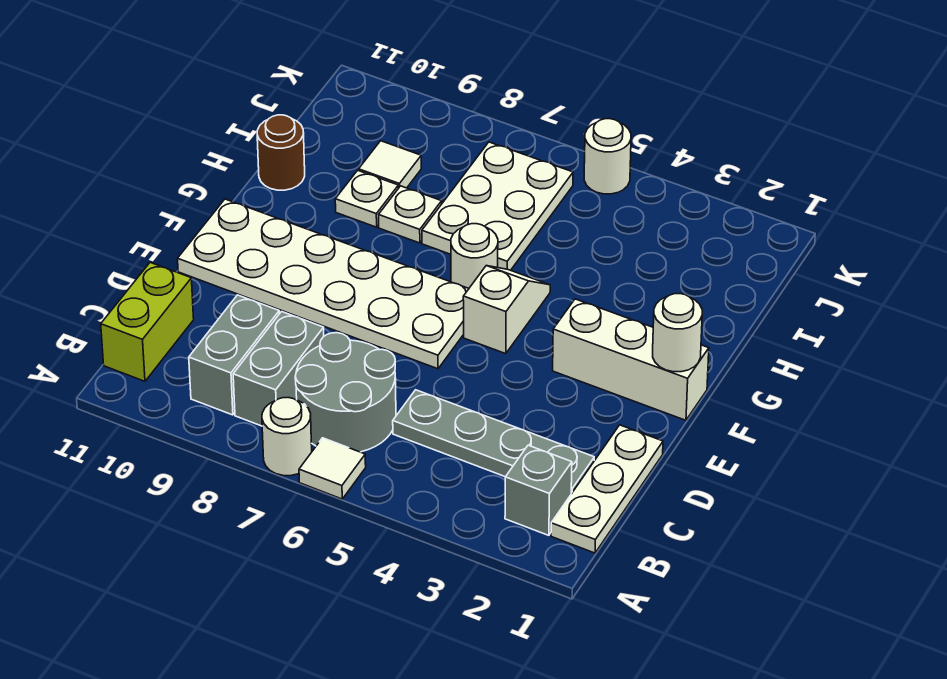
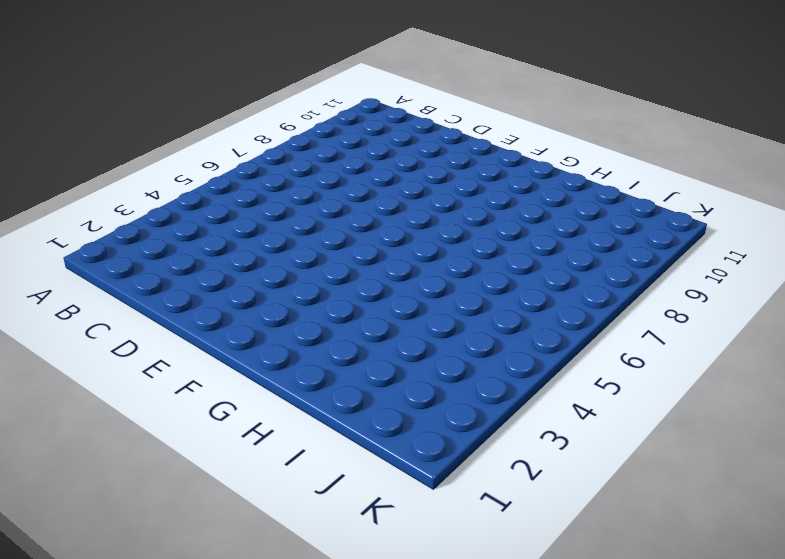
none -> white 1x1 tile [299,438,366,499]
none -> white 1x1 round brick [262,398,312,476]
none -> white 1x3 plate [551,425,663,553]

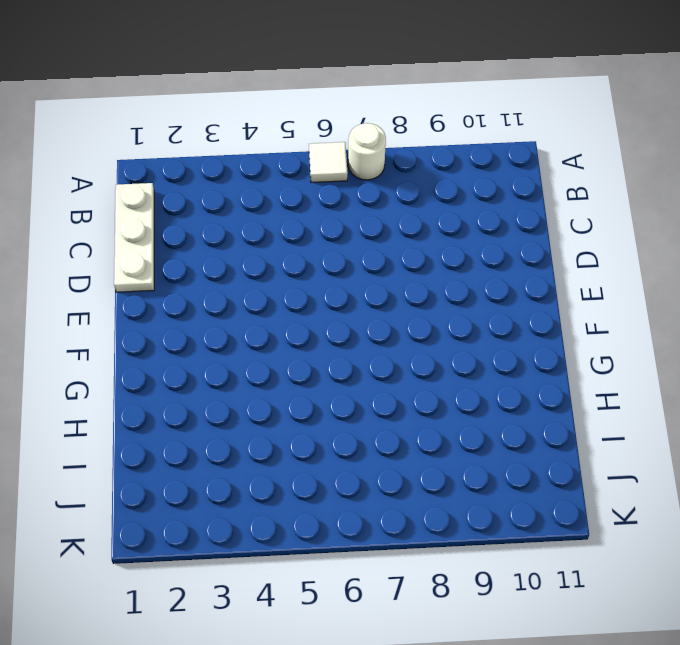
none -> grey 1x1 brick [505,445,572,535]
none -> grey 2x2 round brick [295,333,396,452]
none -> grey 1x2 brick [233,312,324,426]

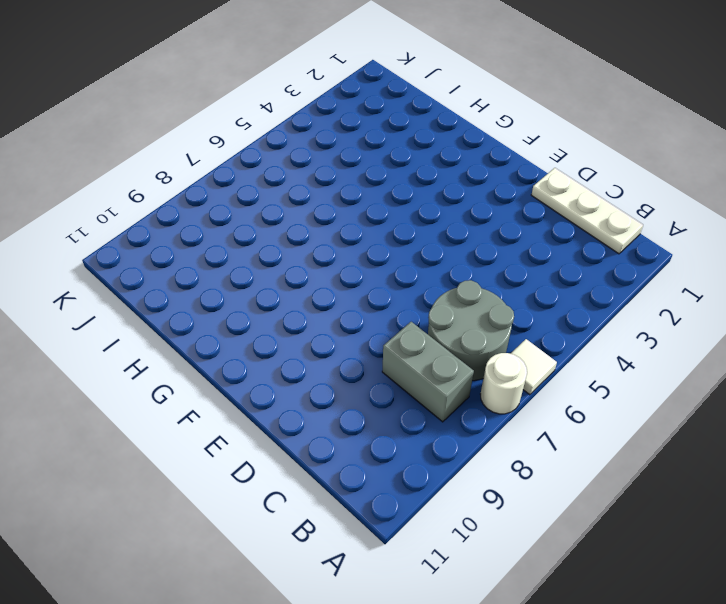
none -> grey 1x1 brick [505,445,572,535]
none -> grey 1x2 brick [189,295,279,415]
none -> lime 1x2 brick [101,263,194,381]

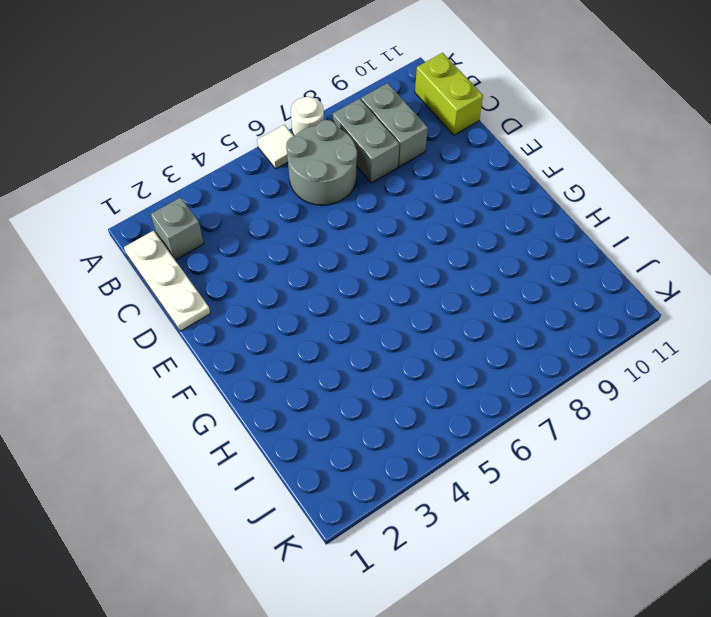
none -> grey 1x4 plate [393,390,594,494]
none -> white 2x6 plate [178,199,469,369]
none -> white 1x3 brick [553,299,709,420]

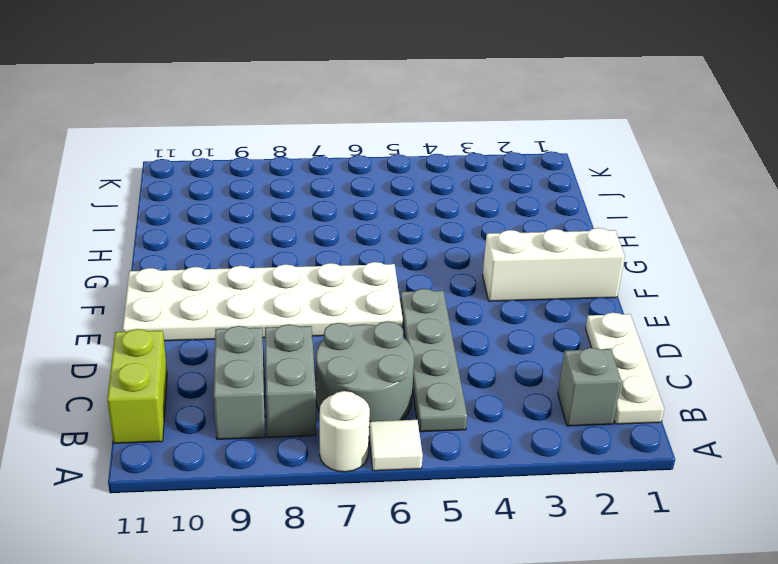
grey 1x4 plate [400,289,467,432] -> grey 1x4 plate turned to [393,390,594,494]
none -> white 1x2 slope [463,266,550,354]
none -> white 1x1 round brick [451,224,498,288]
none -> white 2x3 plate [422,142,573,270]

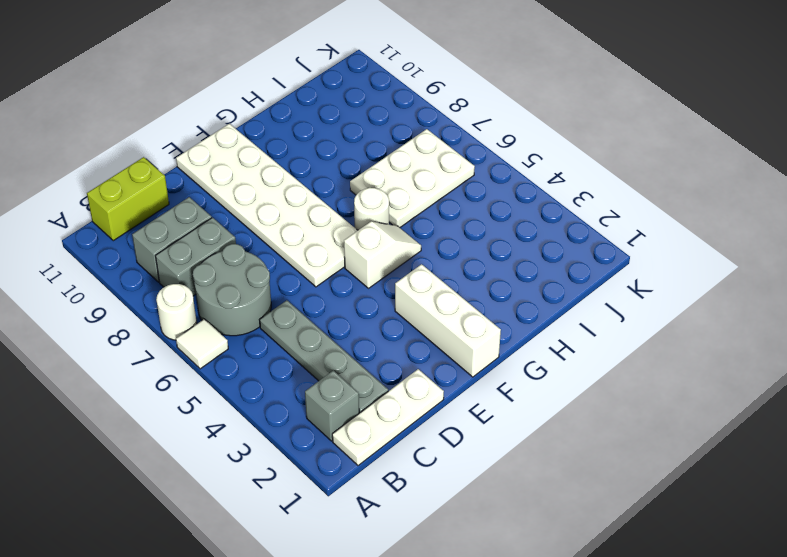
none -> white 1x1 plate [379,186,442,243]
none -> white 1x1 plate [335,170,398,227]
none -> brown 1x1 round brick [257,115,305,190]

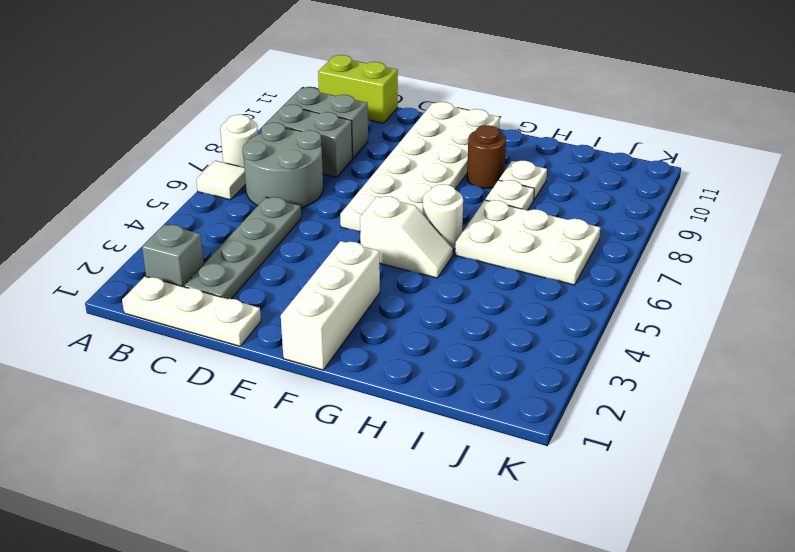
brown 1x1 round brick [467,125,506,188] -> brown 1x1 round brick moved to [257,115,305,190]
none -> white 1x1 tile [359,141,421,188]
none -> white 1x1 round brick [584,119,631,194]
none -> white 1x1 round brick [653,294,702,372]

